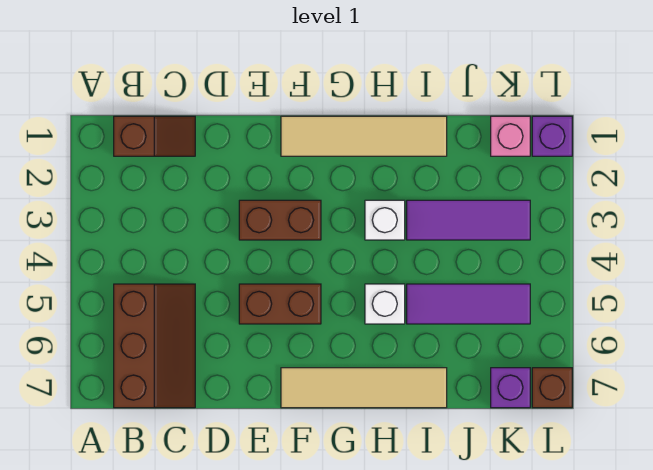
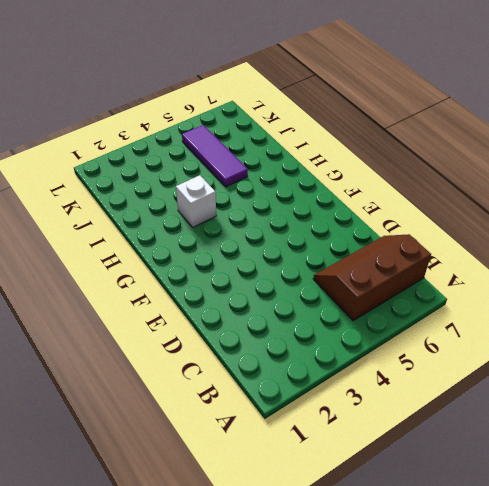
none -> brown 1x2 slope [114,116,195,156]
none -> brown 1x2 brick [239,200,321,240]
none -> brown 1x2 brick [239,284,321,324]

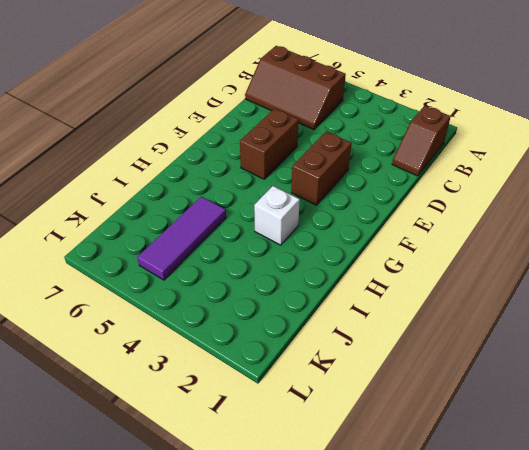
none -> tan 1x4 tile [281,116,447,156]
none -> tan 1x4 tile [281,368,447,408]
none -> white 1x1 brick [365,284,405,324]

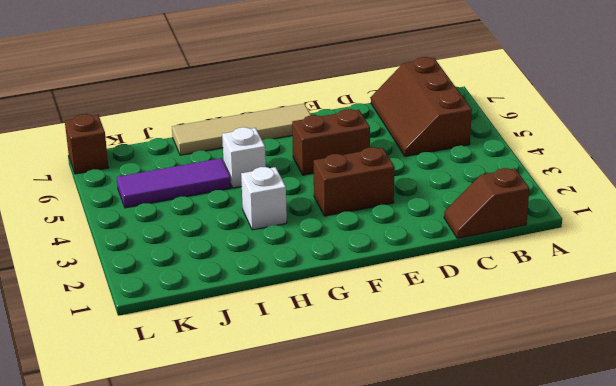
none -> tan 1x4 tile [281,116,447,156]
none -> purple 1x3 tile [407,200,530,240]
none -> pink 1x1 brick [491,116,530,156]

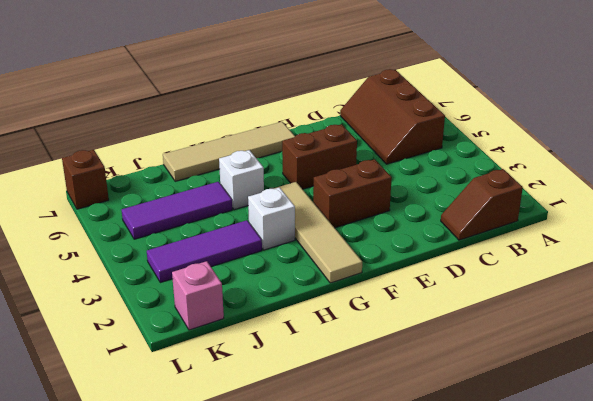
tan 1x4 tile [273,182,362,283] -> tan 1x4 tile turned to [281,116,447,156]
none -> purple 1x1 brick [491,368,530,408]
none -> purple 1x1 brick [532,116,572,156]

